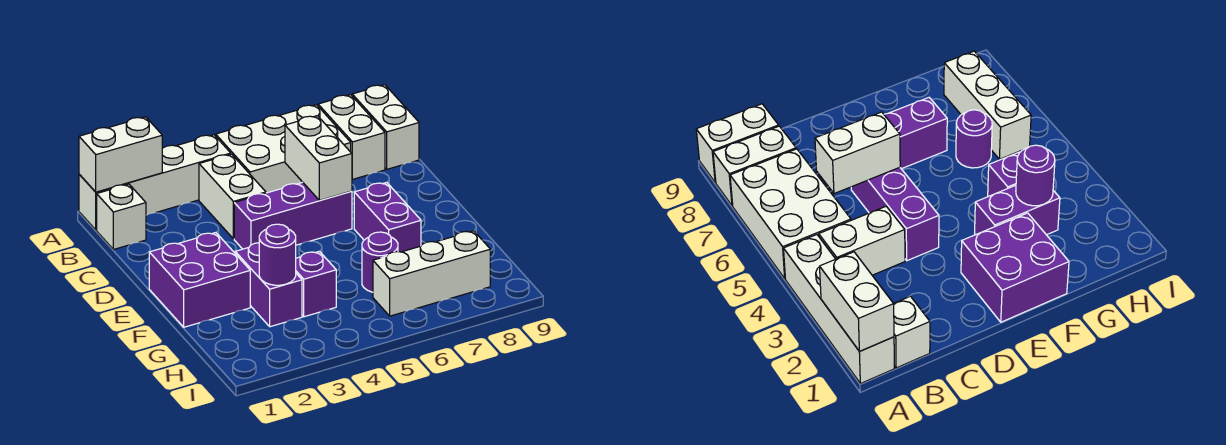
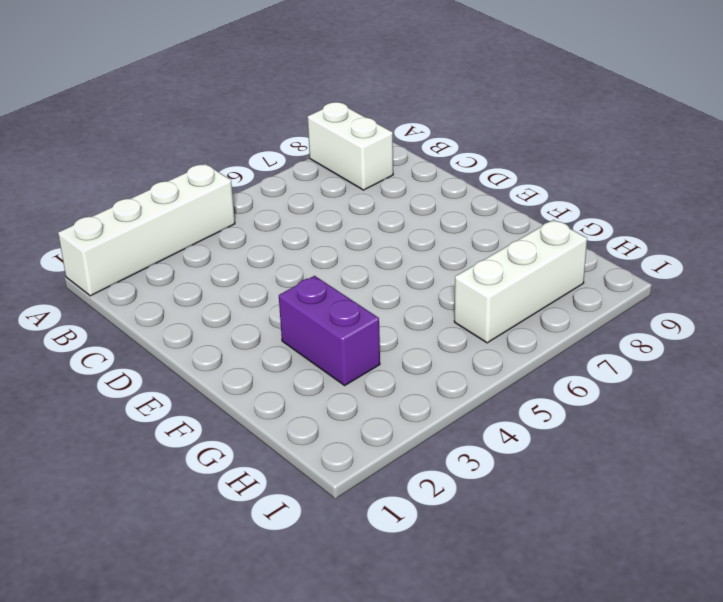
none -> white 2x3 brick [216,105,351,193]
none -> white 1x2 brick [352,85,419,169]
none -> white 1x1 brick [97,184,146,249]

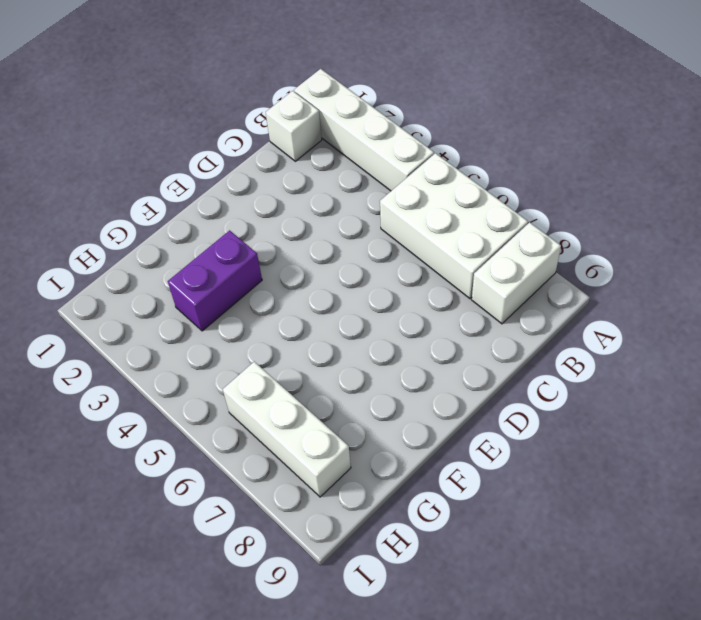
none -> white 1x2 brick [352,85,419,169]
none -> white 1x2 brick [199,154,266,239]
none -> purple 1x3 brick [234,182,352,249]

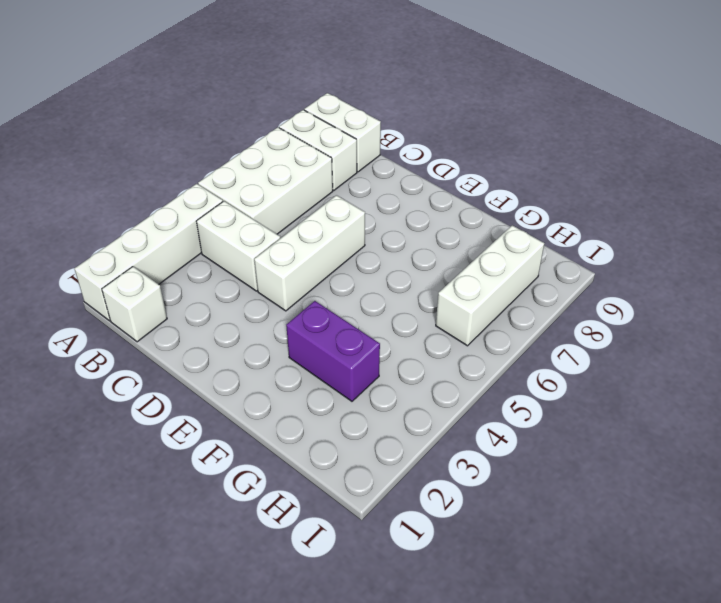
white 1x3 brick [254,195,365,311] -> purple 1x3 brick [234,182,352,249]
none -> purple 2x2 brick [149,233,250,327]
none -> purple 1x2 brick [354,182,421,252]
none -> purple 1x1 brick [296,251,336,317]

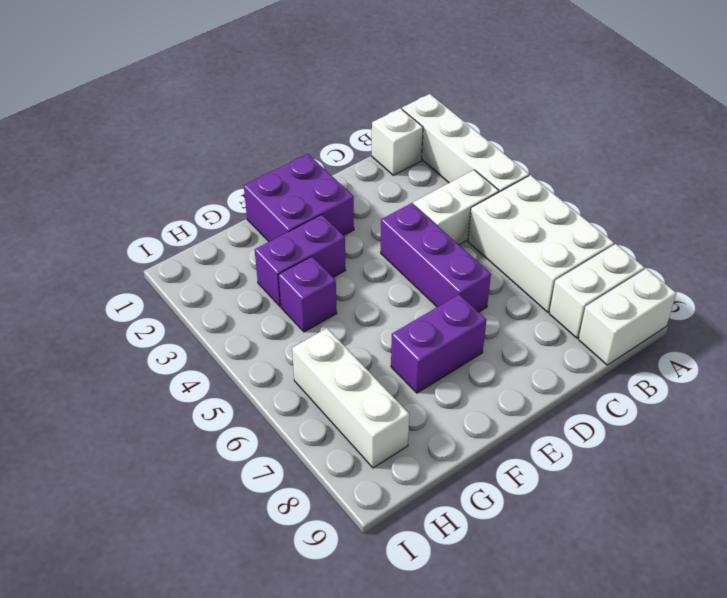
none -> purple 1x1 round brick [362,232,398,292]
none -> white 1x2 brick [79,117,162,192]
none -> white 1x2 brick [285,116,352,200]

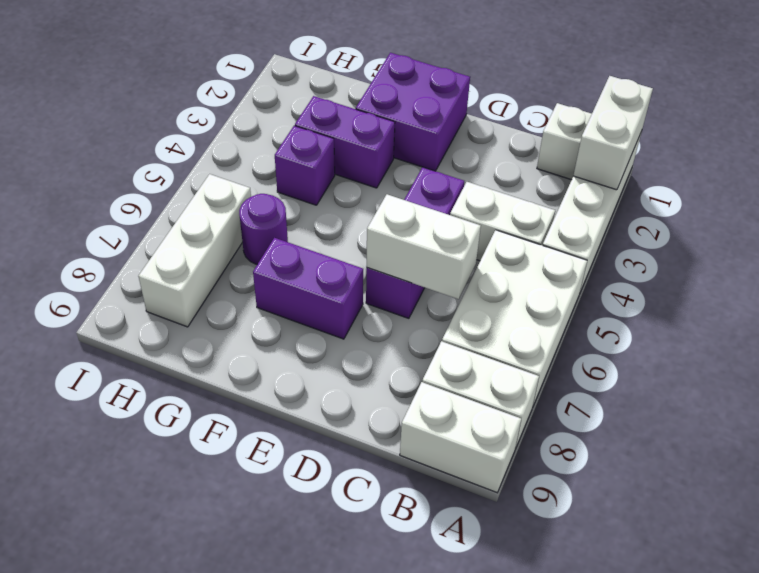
none -> purple 1x1 round brick [259,224,296,285]

